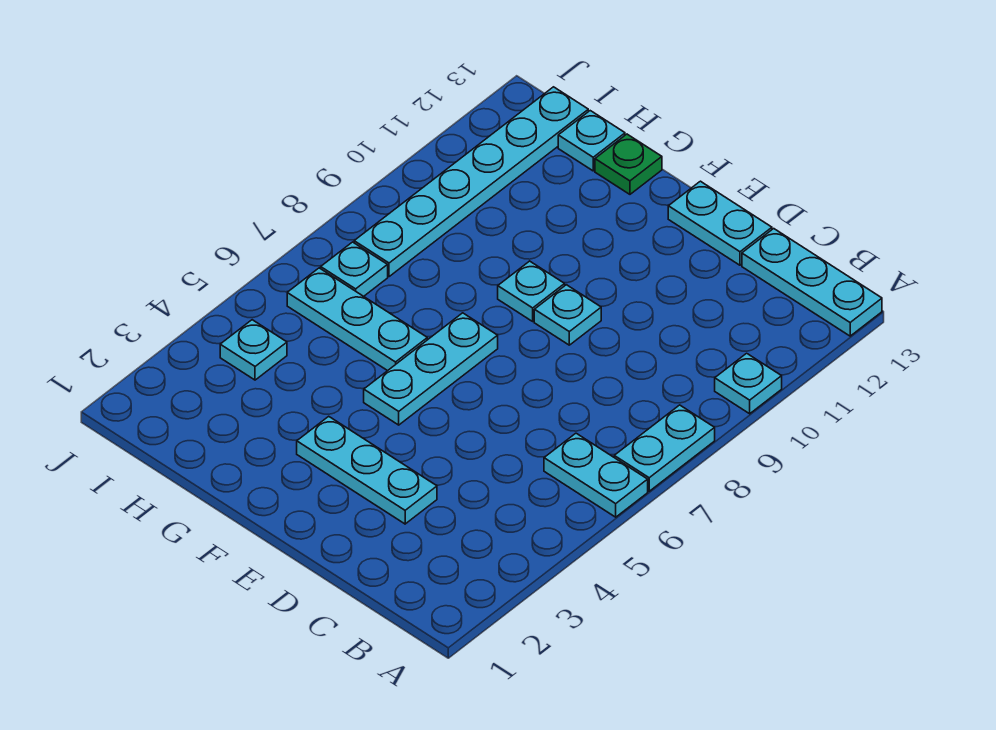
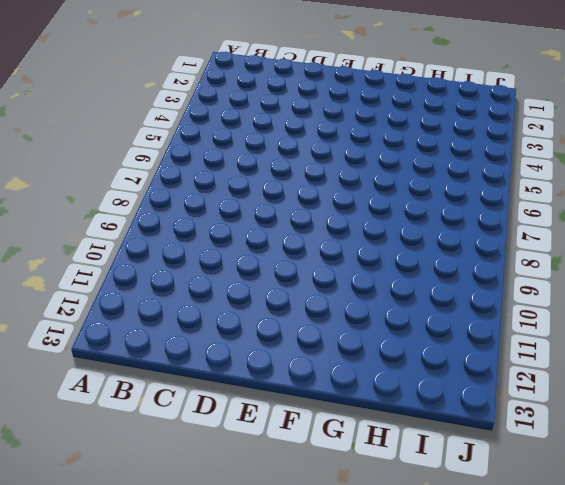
none -> cyan 1x2 plate [544,433,648,517]
none -> cyan 1x2 plate [614,405,715,491]
none -> cyan 1x1 plate [715,353,782,414]

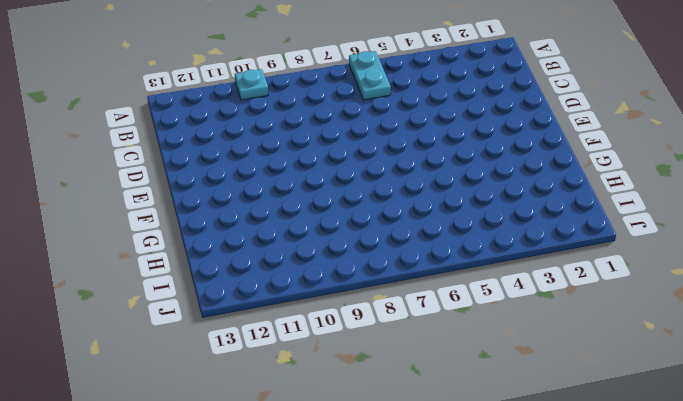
none -> cyan 1x2 plate [614,405,715,491]
none -> cyan 1x3 plate [742,229,882,336]
none -> cyan 1x3 plate [297,416,437,524]

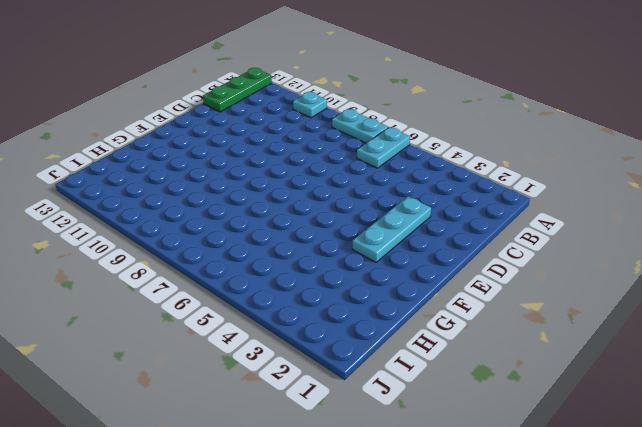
green 1x3 plate [203,68,272,112] -> cyan 1x3 plate [742,229,882,336]
none -> cyan 1x2 plate [668,181,772,265]
none -> cyan 1x1 plate [534,285,601,345]
none -> cyan 1x3 plate [364,313,498,425]

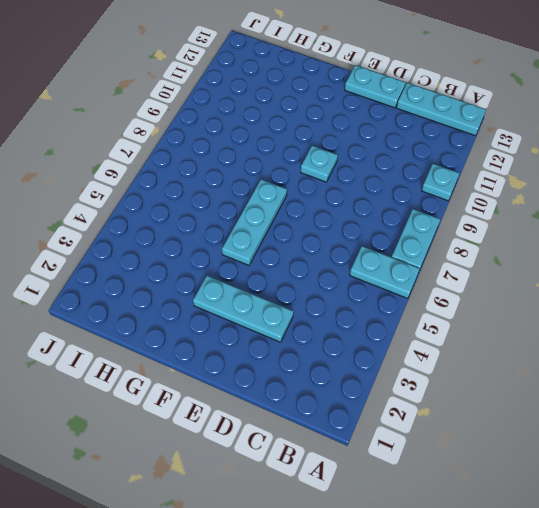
none -> cyan 1x1 plate [498,261,565,321]
none -> cyan 1x3 plate [287,268,427,371]
none -> green 1x1 plate [595,134,662,194]

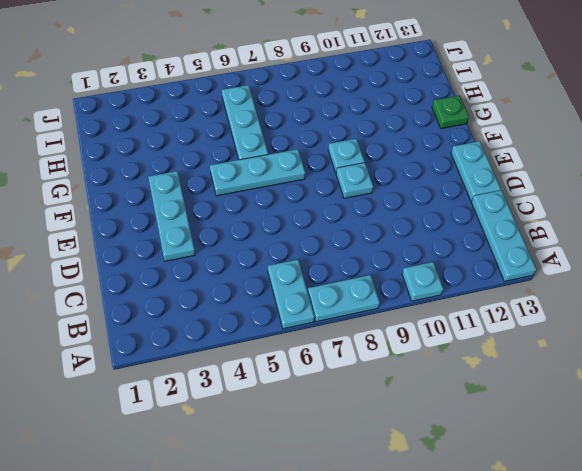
none -> cyan 1x1 plate [558,111,625,171]
none -> cyan 1x1 plate [220,320,287,380]
none -> cyan 1x1 plate [321,242,388,296]

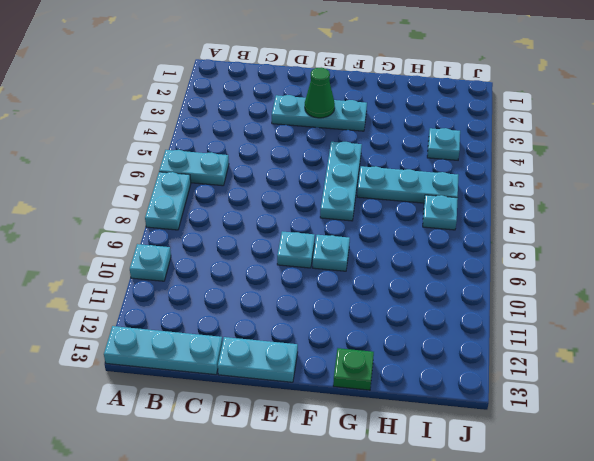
green 1x1 cone [305,68,335,118] -> none
none -> cyan 1x1 plate [558,111,625,171]
none -> cyan 1x6 plate [354,87,588,277]

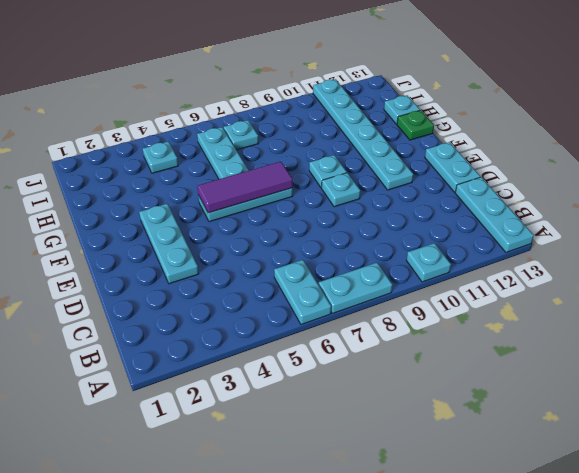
cyan 1x6 plate [313,79,413,190] -> cyan 1x6 plate turned to [354,87,588,277]
purple 1x3 tile [197,162,293,213] -> none

